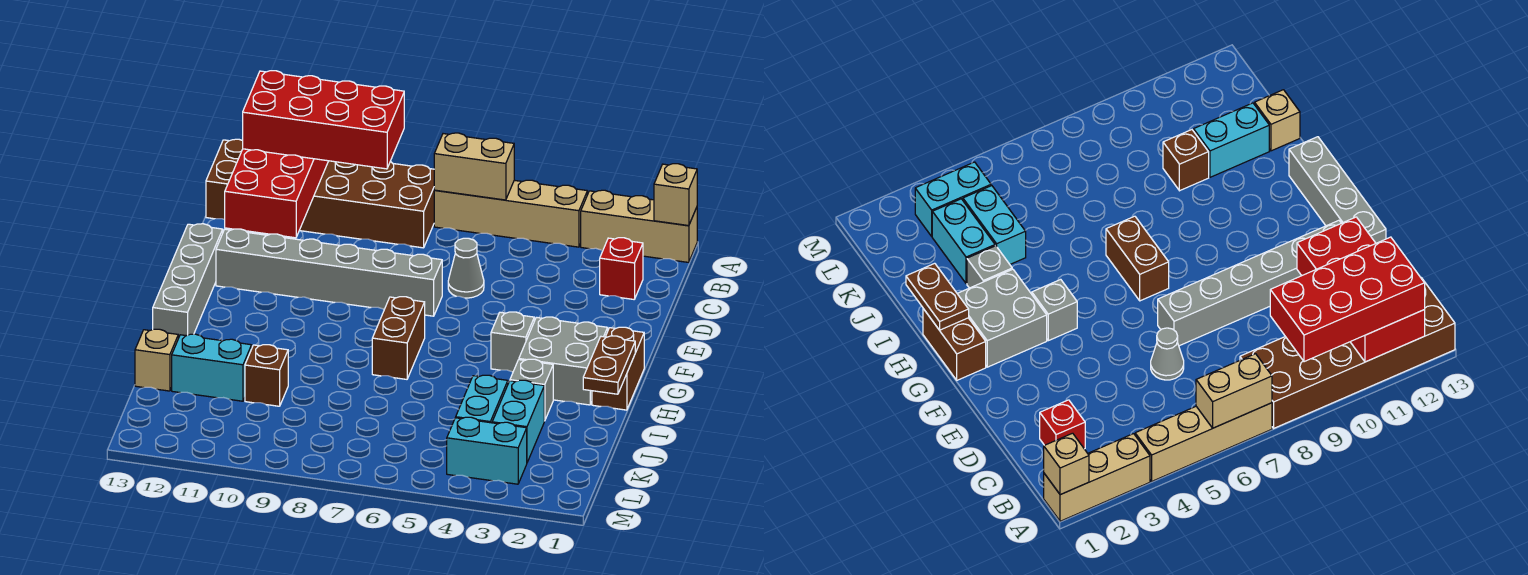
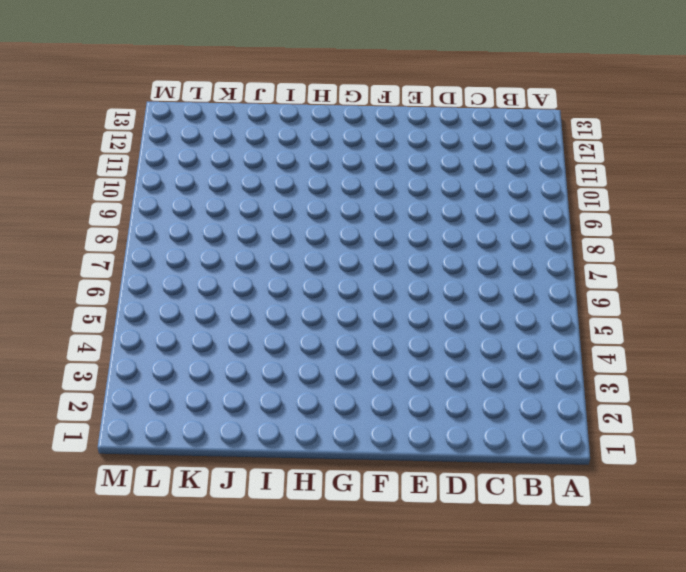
none -> tan 1x3 brick [581,190,697,262]
none -> tan 1x4 brick [434,180,587,247]
none -> brown 2x6 brick [206,139,435,248]

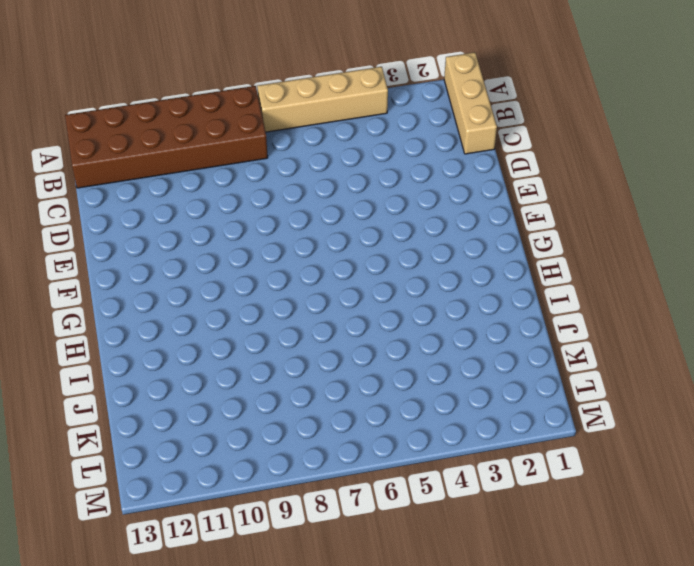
tan 1x3 brick [444,52,497,154] -> tan 1x3 brick turned to [581,190,697,262]
none -> red 1x1 brick [600,238,643,299]
none -> grey 1x1 cone [448,238,484,298]
none -> grey 1x6 brick [216,229,442,316]

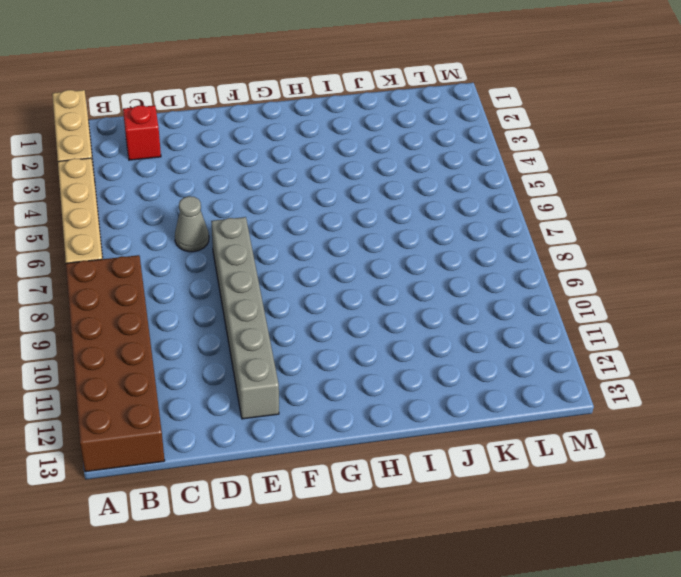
none -> grey 1x4 brick [153,224,223,338]
none -> brown 1x2 brick [592,327,644,410]
none -> grey 2x2 brick [519,317,608,405]

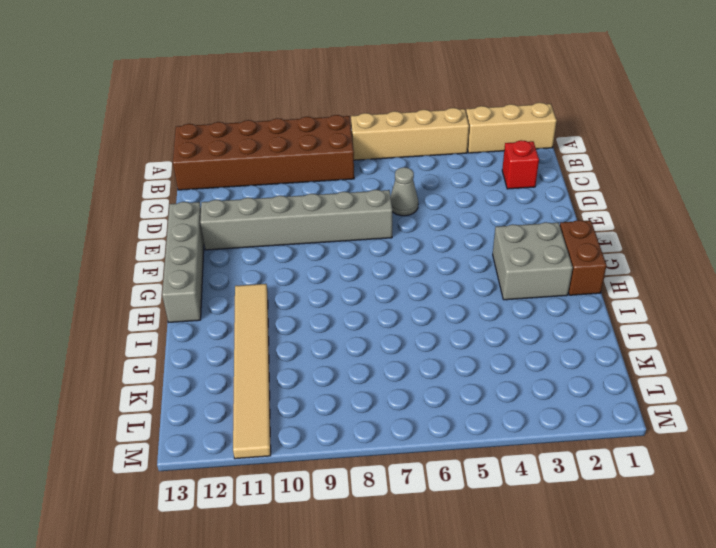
tan 1x6 tile [233,284,271,459] -> cyan 1x2 brick [172,334,252,401]
none -> grey 1x1 brick [491,312,534,372]
none -> brown 1x2 brick [372,297,425,379]
none -> grey 1x1 brick [510,359,553,421]

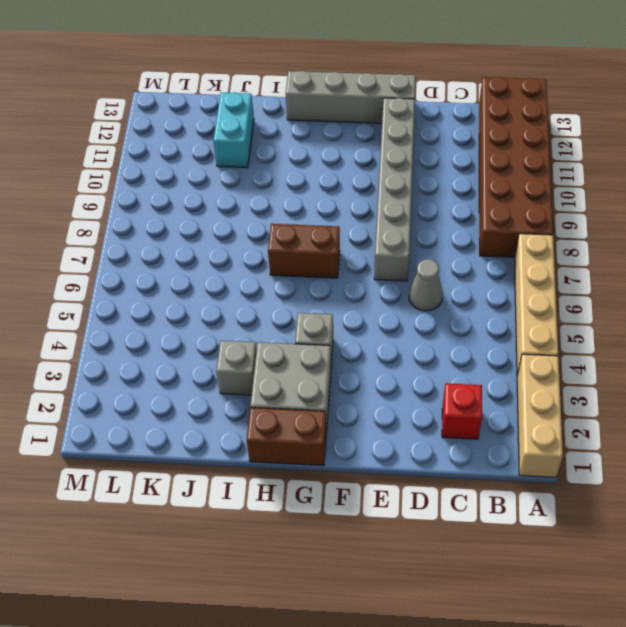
none -> cyan 1x2 brick [492,380,544,462]
none -> cyan 1x2 brick [456,375,508,423]
none -> brown 1x1 brick [245,345,288,406]

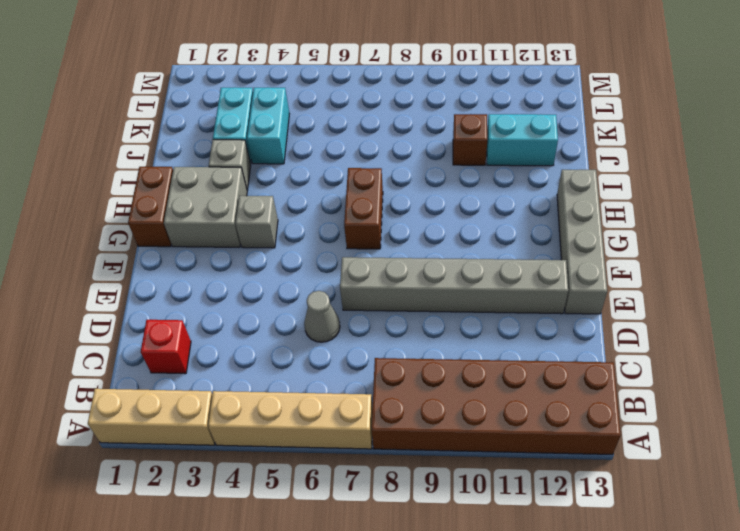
none -> tan 1x1 brick [135,329,178,391]
none -> cyan 1x2 brick [447,417,527,484]
none -> tan 1x1 brick [654,164,697,226]

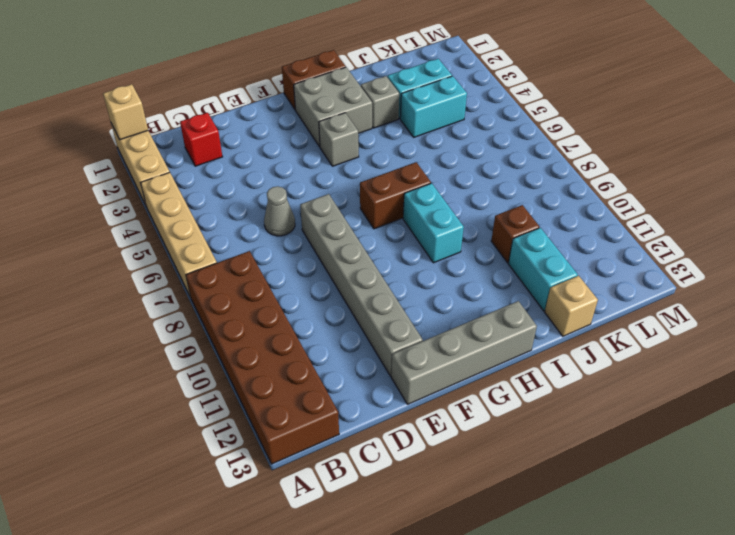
cyan 1x2 brick [403,183,464,263] -> cyan 1x2 brick moved to [447,417,527,484]
none -> tan 1x2 brick [434,133,514,200]
none -> red 2x4 brick [225,149,328,238]
none -> brown 1x2 plate [583,336,635,394]

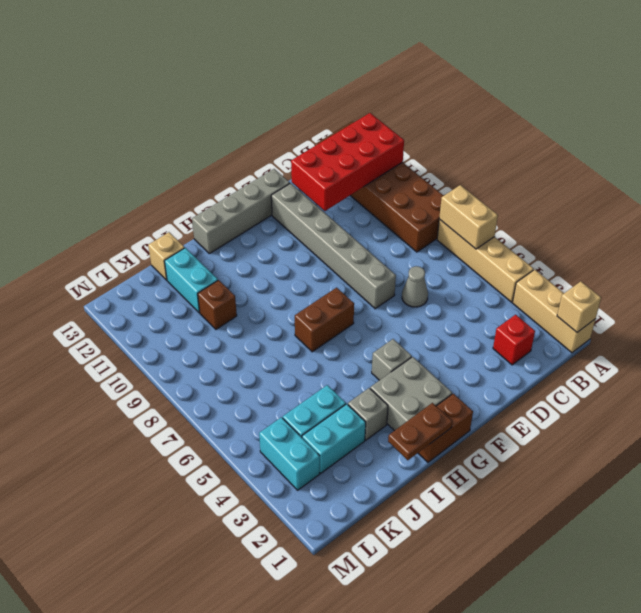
none -> red 2x4 brick [243,71,404,169]

